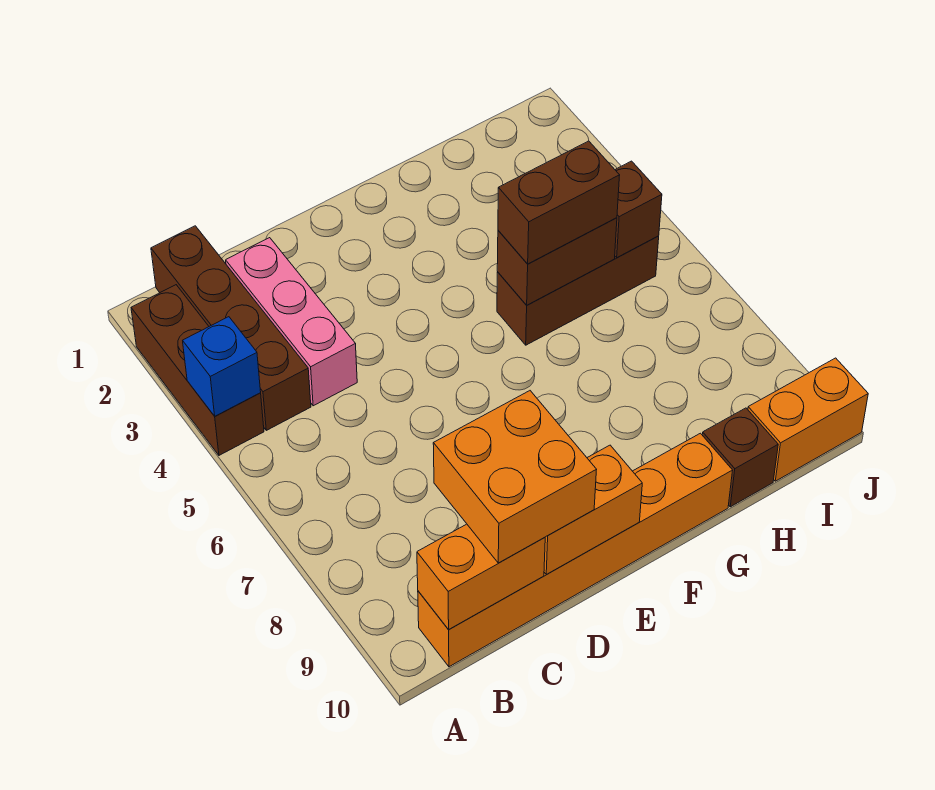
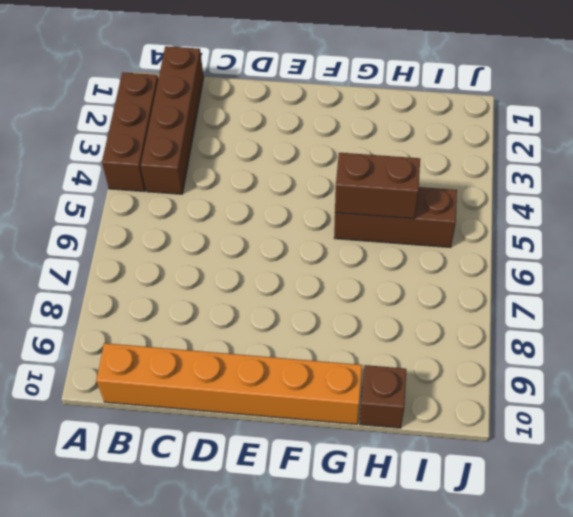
none -> pink 1x3 brick [226,238,357,406]
none -> orange 1x2 brick [748,358,868,481]
none -> blue 1x1 brick [183,317,261,416]

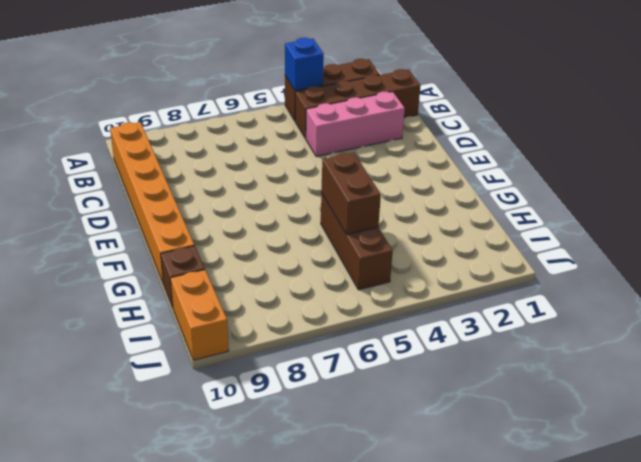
none -> orange 1x2 brick [417,524,545,630]
none -> orange 1x2 brick [544,445,642,575]
none -> brown 1x1 brick [615,161,662,258]

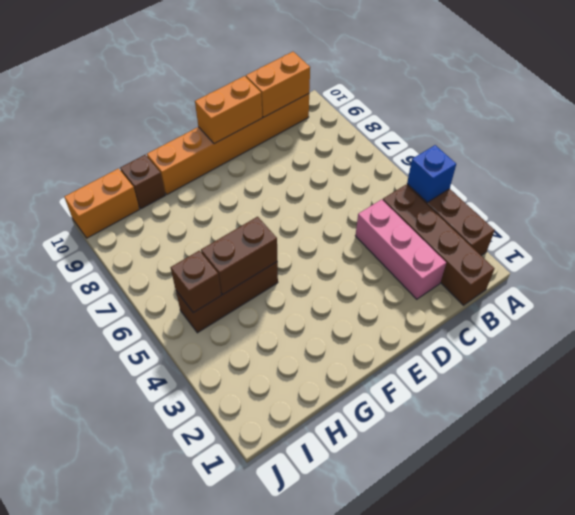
none -> orange 2x2 brick [433,391,597,563]
none -> brown 1x2 brick [498,141,620,264]

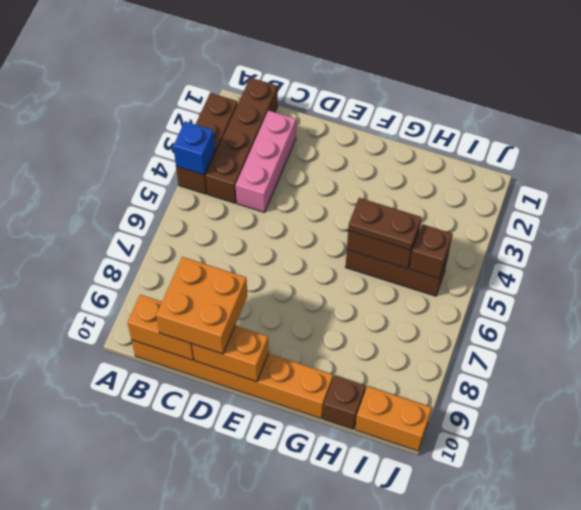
brown 1x2 plate [348,198,421,250] -> brown 1x2 brick [498,141,620,264]

